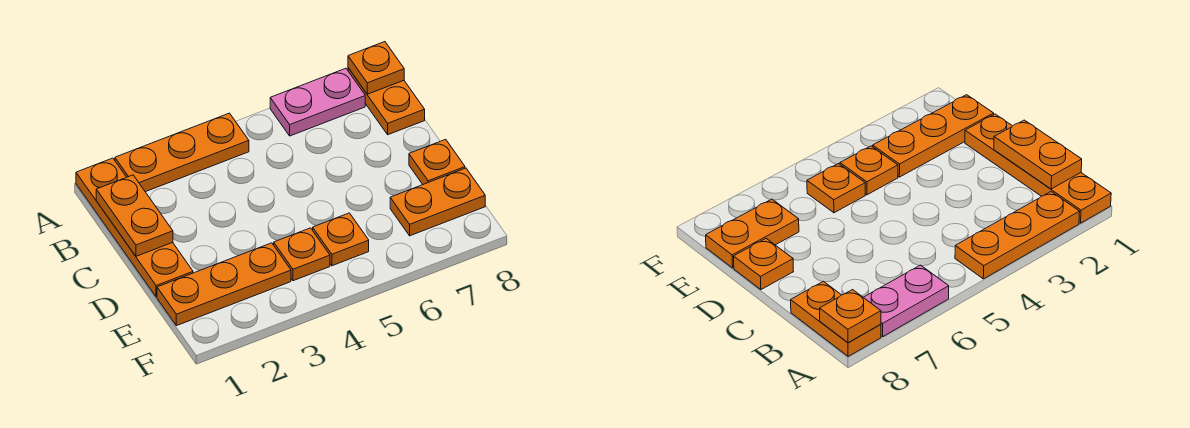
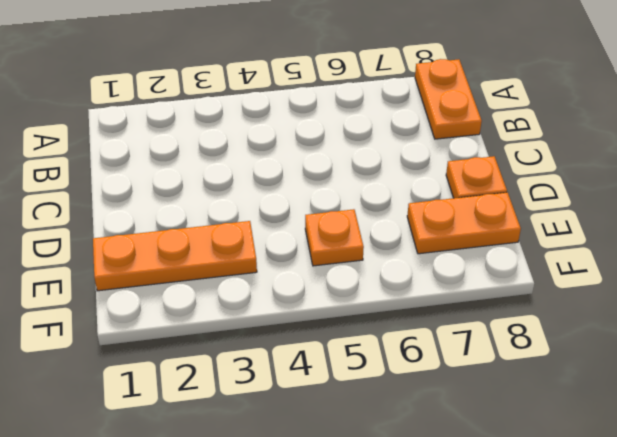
none -> orange 1x4 plate [76,158,193,297]
none -> orange 1x3 plate [115,113,249,192]

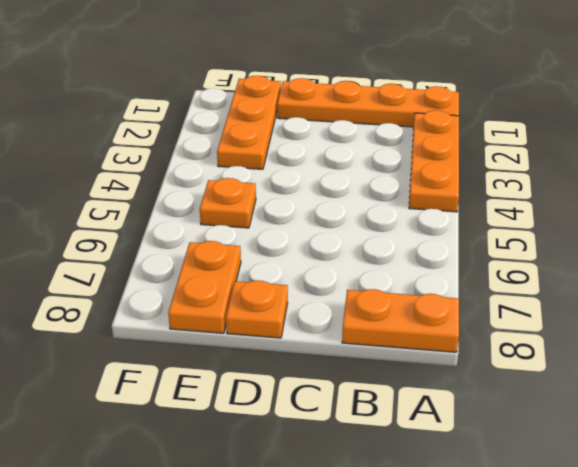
none -> pink 1x2 plate [270,68,365,136]
none -> orange 1x1 plate [274,228,330,281]

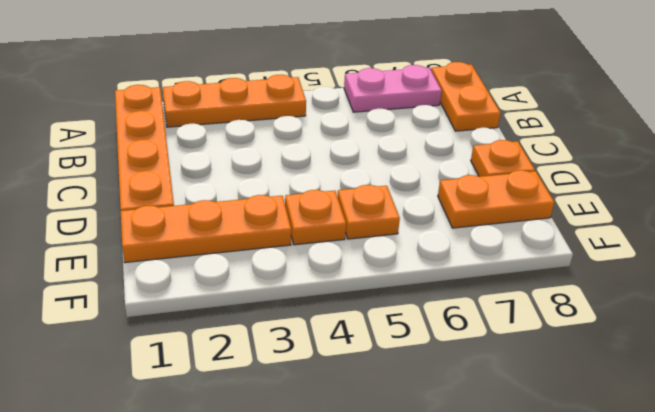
none -> orange 1x1 plate [348,42,404,94]
none -> orange 1x2 plate [96,175,173,256]

